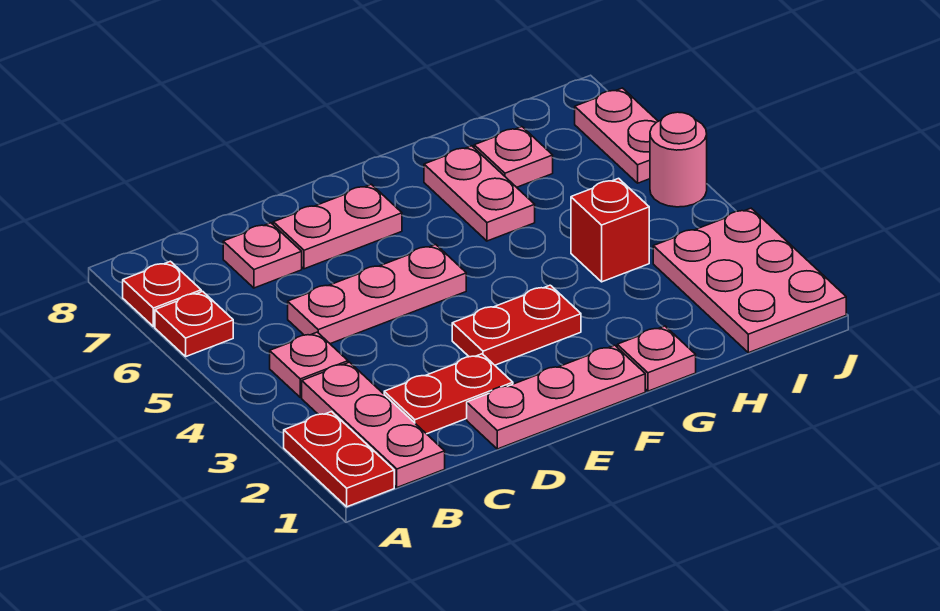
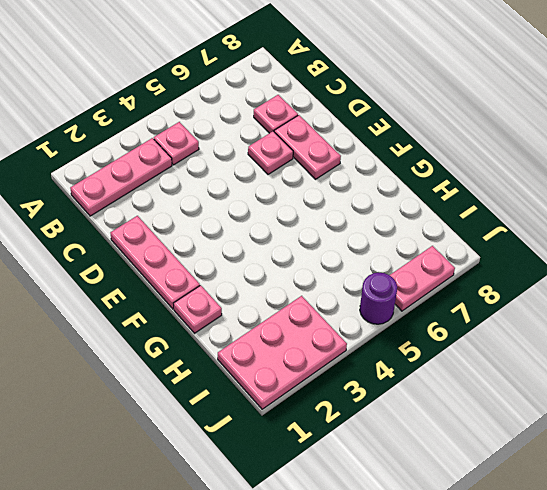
pink 1x1 plate [248,131,293,174] -> pink 1x1 plate moved to [474,127,553,187]
purple 1x1 round brick [360,272,397,324] -> pink 1x1 round brick [650,112,707,207]
none -> red 1x2 plate [284,412,394,507]
none -> red 1x1 plate [155,291,233,356]
none -> red 1x1 plate [123,261,201,327]

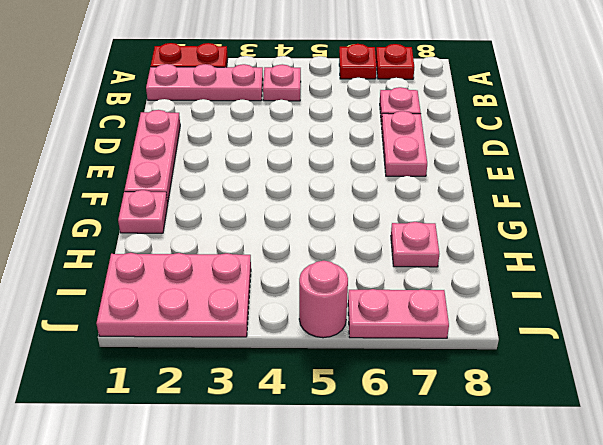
none -> red 1x2 plate [384,354,513,434]
none -> pink 1x3 plate [288,244,466,344]
none -> red 1x2 plate [452,285,581,365]

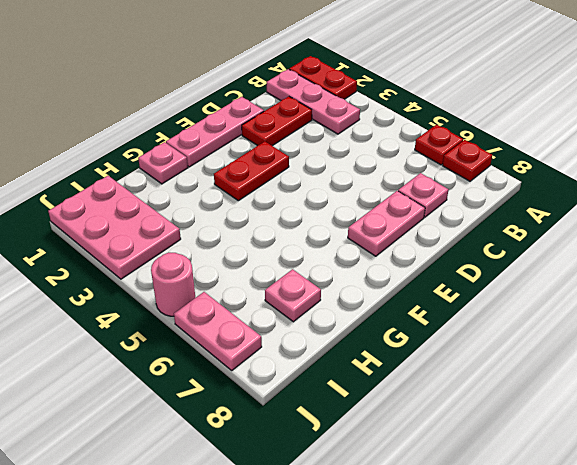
none -> pink 1x1 plate [270,332,348,397]
none -> pink 1x3 plate [288,244,466,344]
none -> pink 1x2 plate [424,146,535,241]

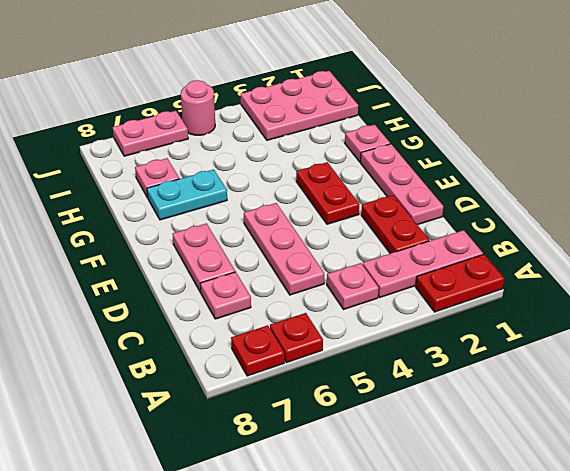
cyan 1x2 plate [147,170,227,220] -> pink 1x2 plate [424,146,535,241]
none -> red 1x1 brick [571,178,649,282]

